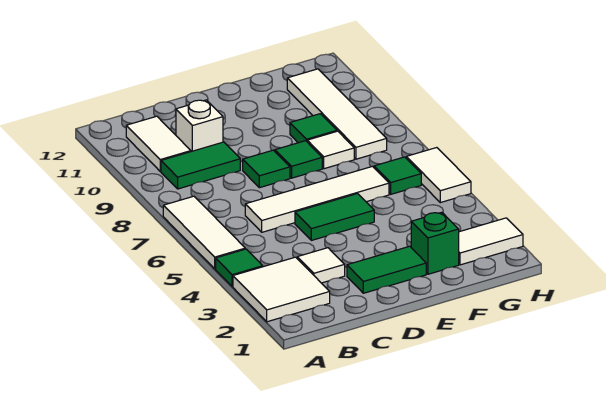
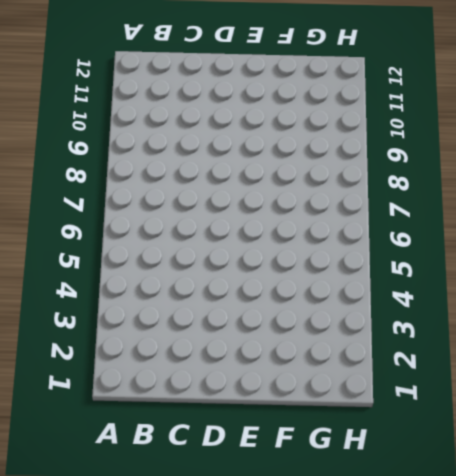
none -> white 2x2 tile [233,257,330,322]
none -> green 1x1 tile [216,249,263,287]
none -> white 1x3 tile [163,196,245,269]

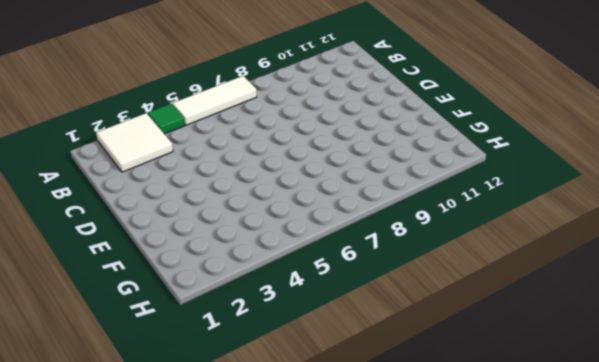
none -> green 1x2 tile [161,142,240,189]
none -> white 1x2 tile [126,116,191,171]
none -> white 1x1 tile [297,248,345,283]

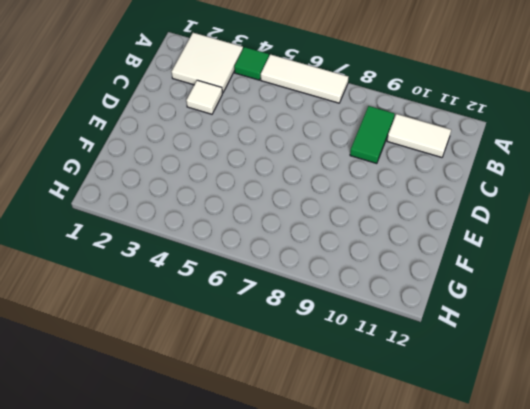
none -> white 1x4 tile [245,166,389,232]
none -> white 1x1 brick [176,100,223,152]
none -> green 1x2 tile [347,246,426,293]

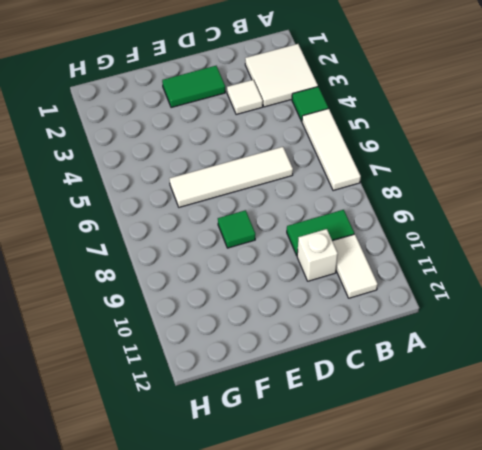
none -> green 1x2 tile [295,194,374,240]
none -> green 1x1 tile [243,150,290,188]
none -> green 1x1 brick [411,212,459,274]

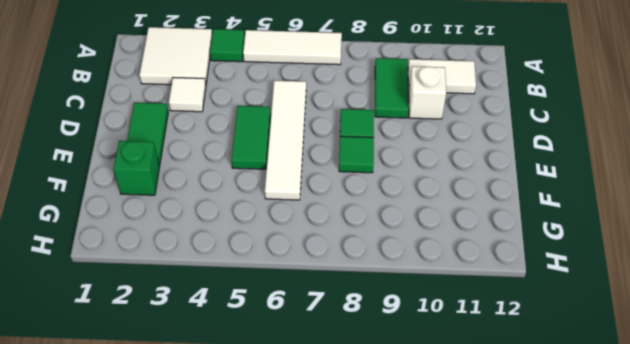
none -> white 1x1 tile [307,131,354,169]
none -> green 1x1 tile [290,114,337,143]
none -> white 1x2 tile [459,218,523,265]

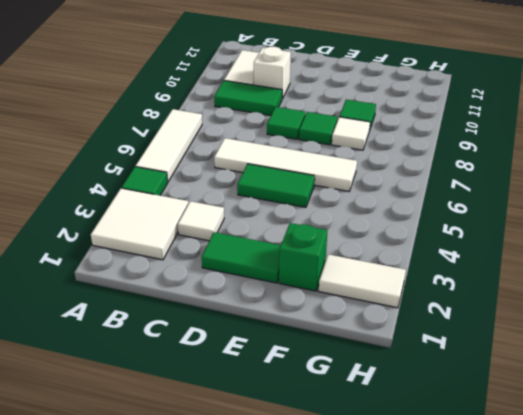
none -> green 1x1 tile [374,157,421,194]
none -> white 1x4 tile [287,69,387,159]
none -> white 1x2 tile [406,148,471,203]

